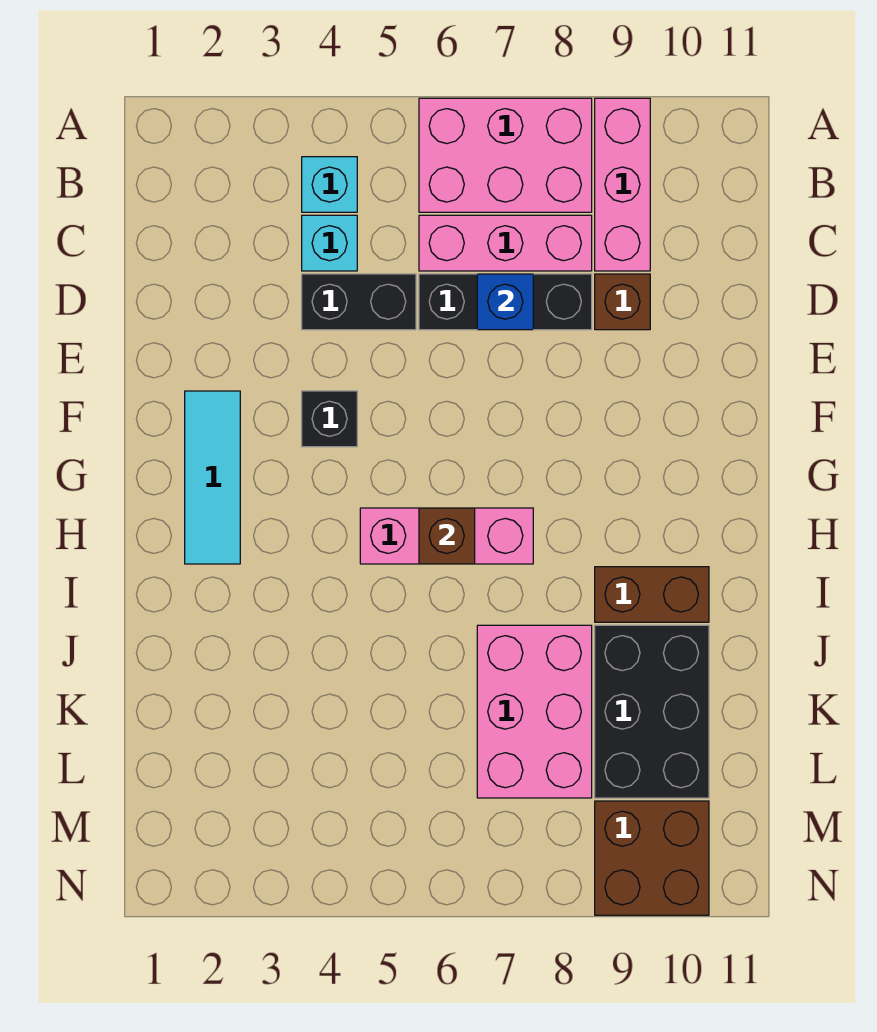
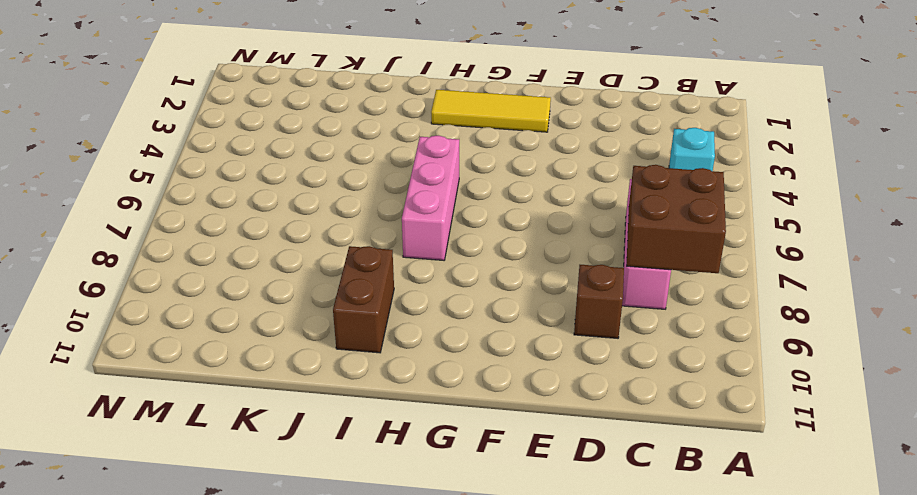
brown 2x2 brick [627,165,726,273] -> brown 2x2 brick moved to [595,801,709,915]
yellow 1x3 tile [431,90,551,132] -> cyan 1x3 tile [185,391,240,564]
none -> pink 2x3 brick [419,98,592,212]
none -> pink 1x3 brick [595,98,650,271]
none -> cyan 1x1 brick [302,215,357,271]

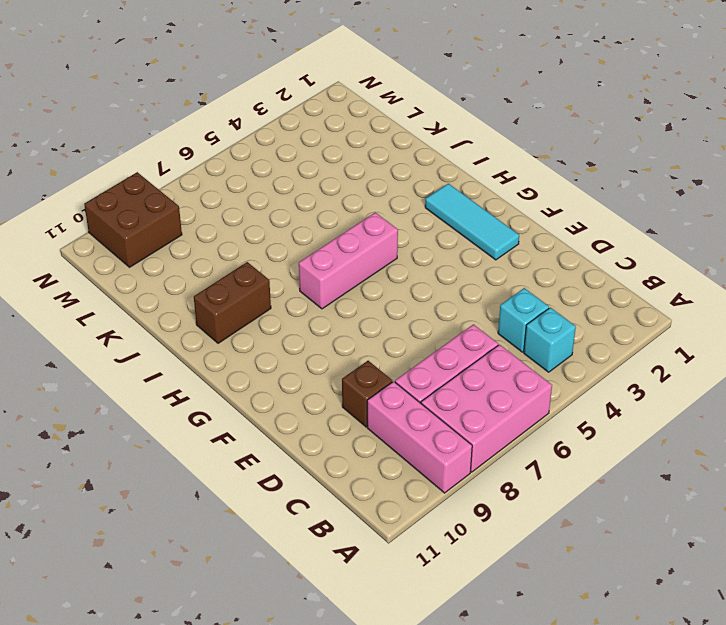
none -> black 1x2 brick [302,274,416,330]
none -> black 1x3 brick [419,274,592,330]
none -> black 1x1 brick [302,391,357,447]

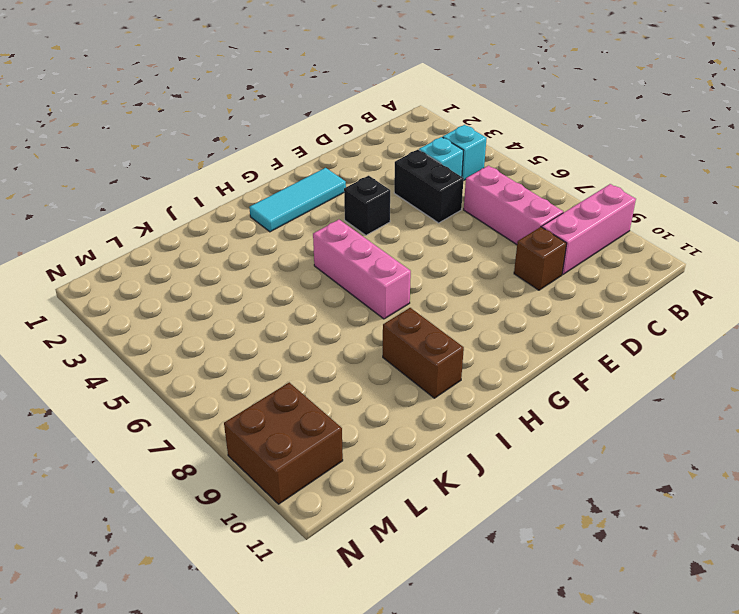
none -> pink 2x3 brick [419,98,592,212]
none -> black 1x3 brick [419,274,592,330]
none -> pink 2x3 brick [477,625,592,798]

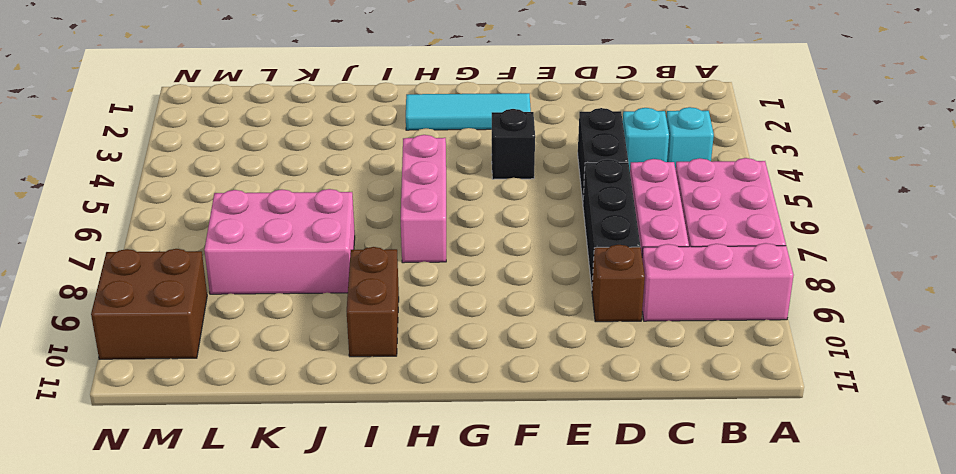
none -> black 2x3 brick [595,625,709,798]
none -> blue 1x1 brick [477,274,533,330]
none -> brown 1x1 brick [419,508,475,564]

